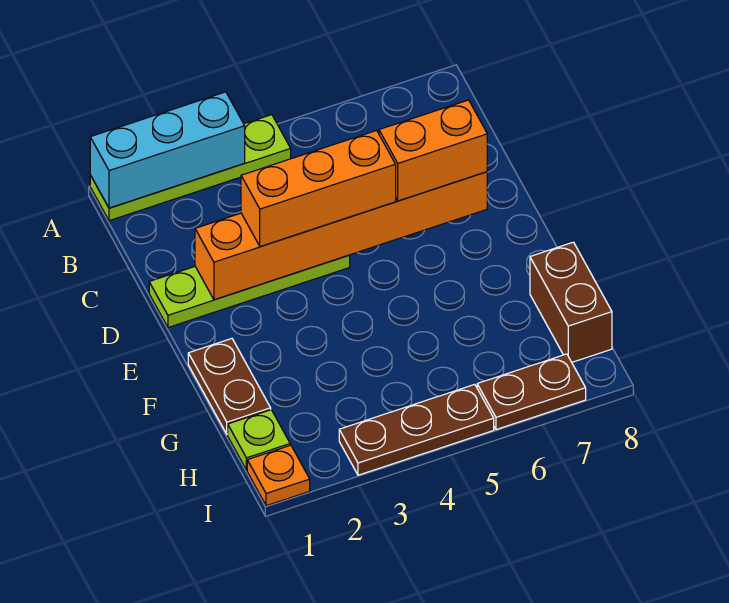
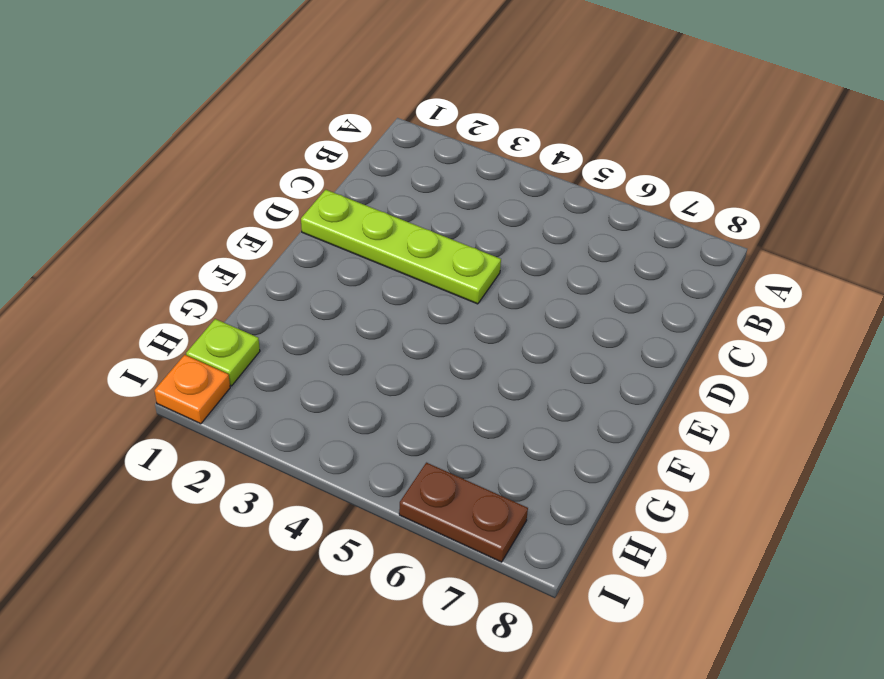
none -> lime 1x4 plate [90,115,291,221]
none -> brown 1x2 plate [188,339,271,434]
none -> brown 1x2 brick [530,242,612,362]

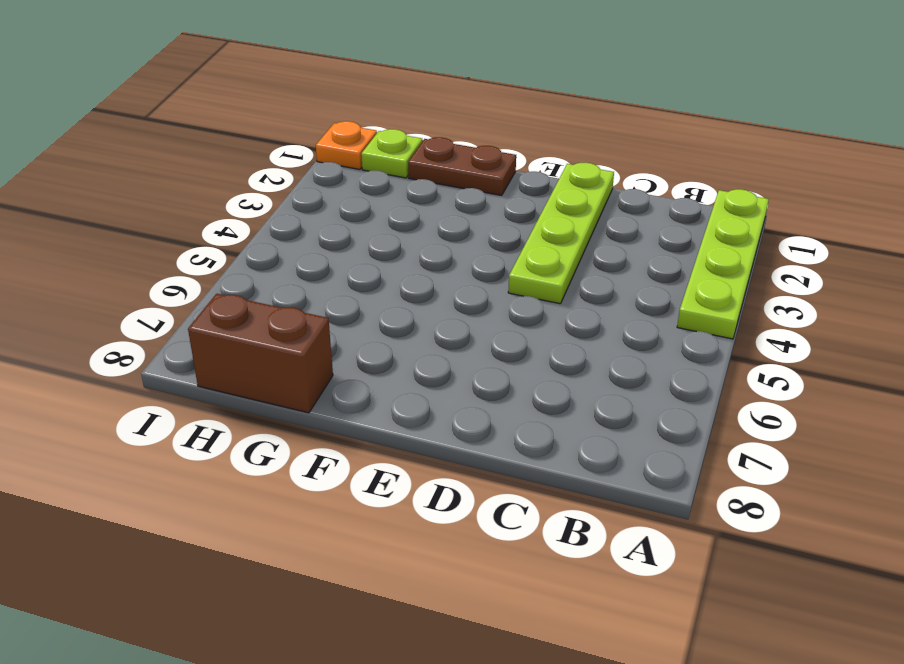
none -> brown 1x3 plate [339,384,494,475]
none -> brown 1x2 plate [477,354,586,430]
none -> cyan 1x3 brick [90,92,245,208]

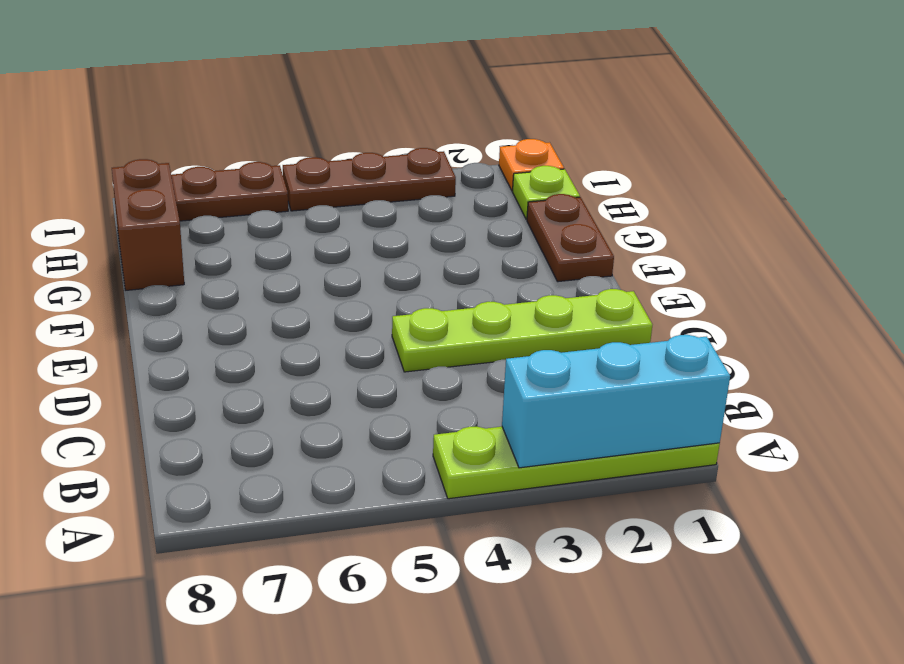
none -> orange 1x6 brick [195,172,487,300]
none -> orange 1x3 brick [241,130,396,247]
none -> orange 1x2 brick [379,100,487,201]

